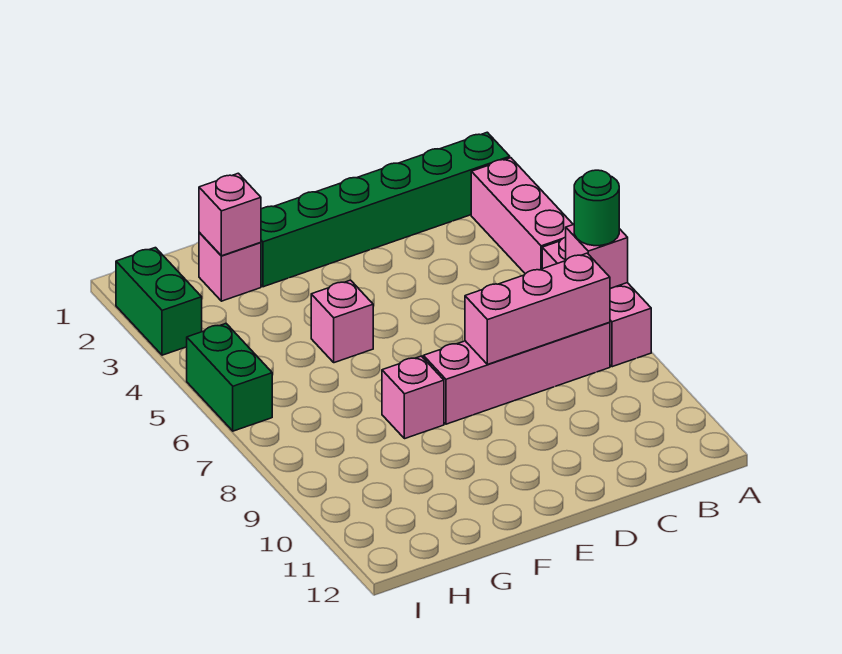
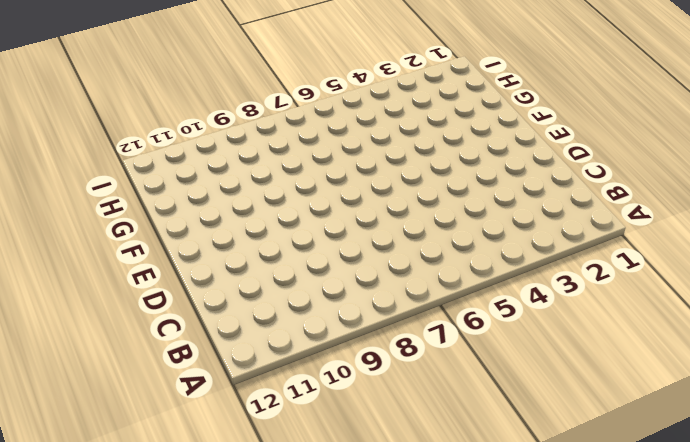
none -> green 1x6 brick [261,132,510,287]
none -> pink 1x3 brick [471,158,573,274]
none -> pink 1x3 brick [542,237,651,367]

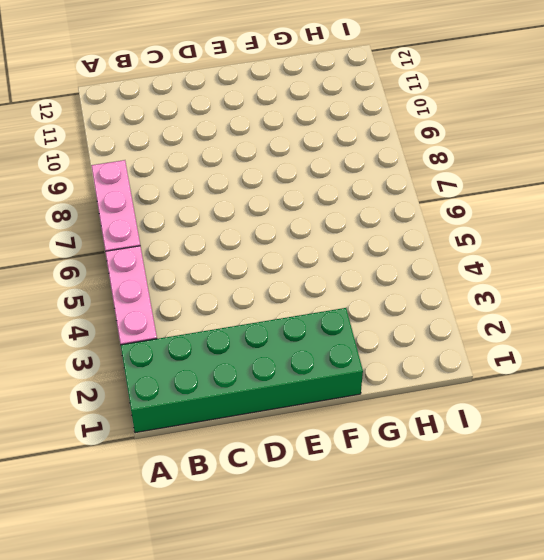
green 2x6 brick [121,308,363,433] -> green 1x6 brick [261,132,510,287]
none -> pink 1x4 brick [423,322,610,424]
none -> pink 1x1 brick [311,280,373,363]
none -> pink 1x1 brick [382,356,444,439]

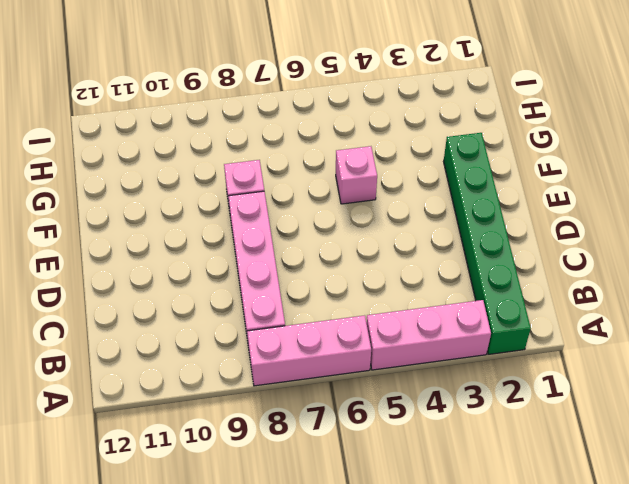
none -> pink 1x1 brick [199,232,261,301]
none -> green 1x2 brick [116,248,202,355]
none -> green 1x2 brick [187,324,272,431]

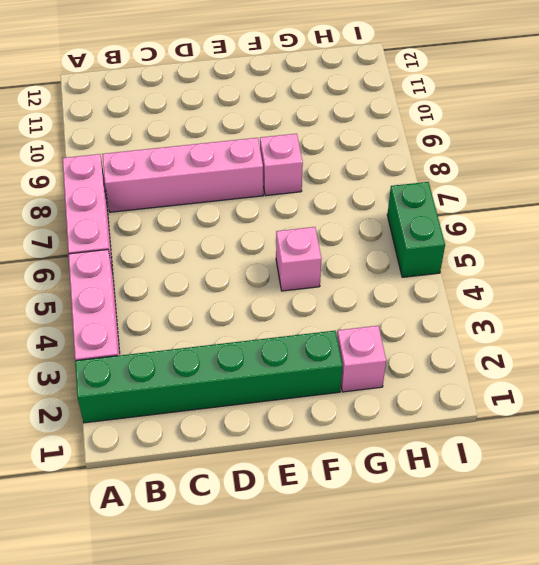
none -> green 1x2 brick [116,248,202,355]
none -> pink 1x1 brick [566,224,628,289]
none -> pink 1x3 brick [465,253,610,364]

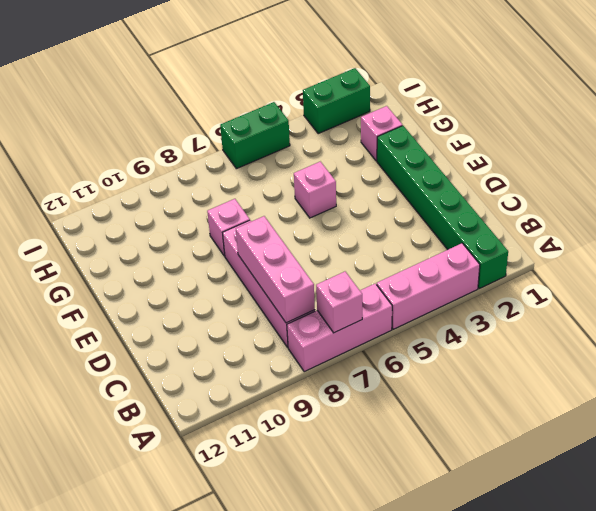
none -> pink 1x1 brick [199,173,261,256]
none -> green 1x1 round brick [574,170,619,246]

